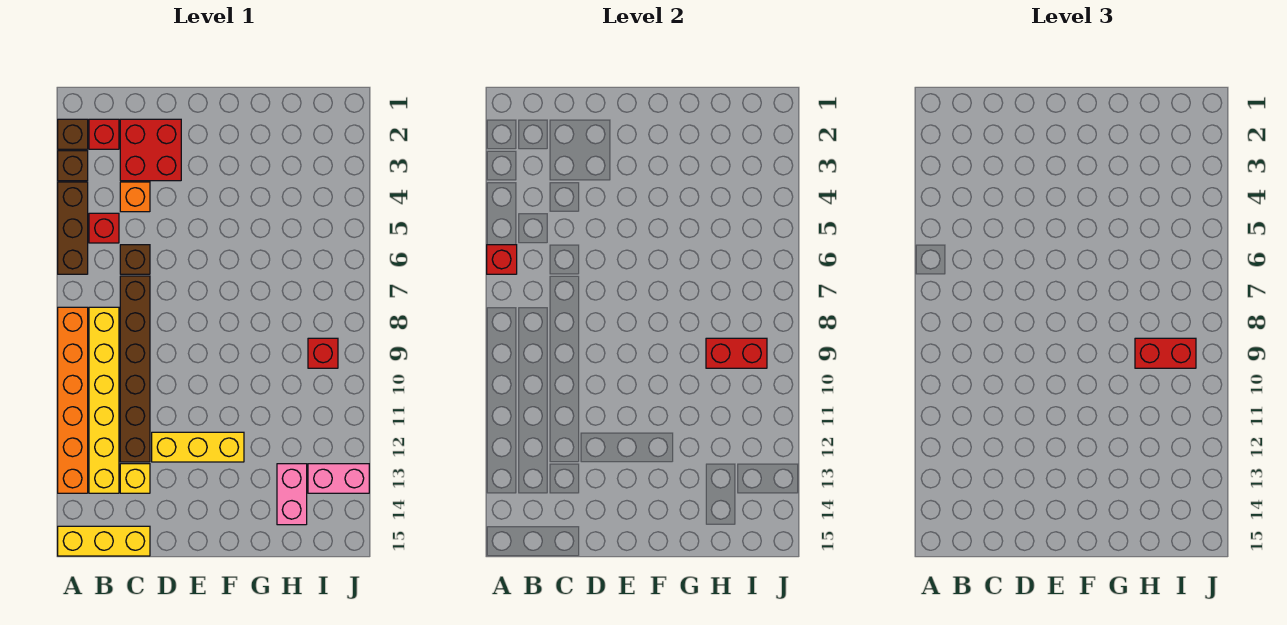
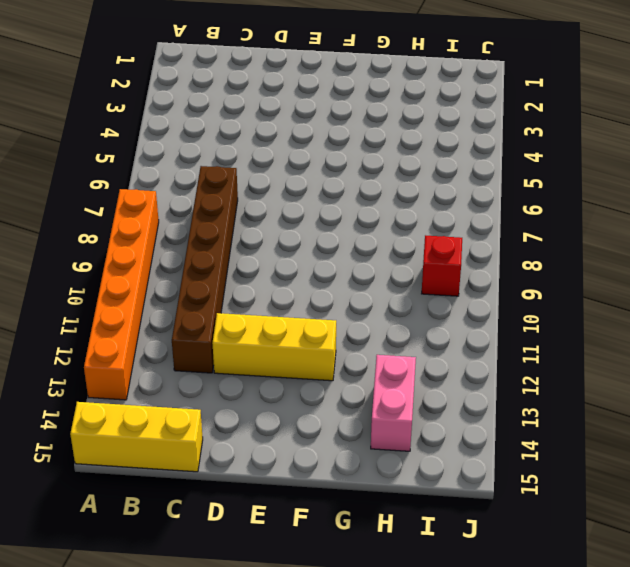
none -> brown 1x1 brick [58,119,88,149]
none -> brown 1x1 brick [58,151,88,181]
none -> brown 1x3 brick [58,182,88,274]

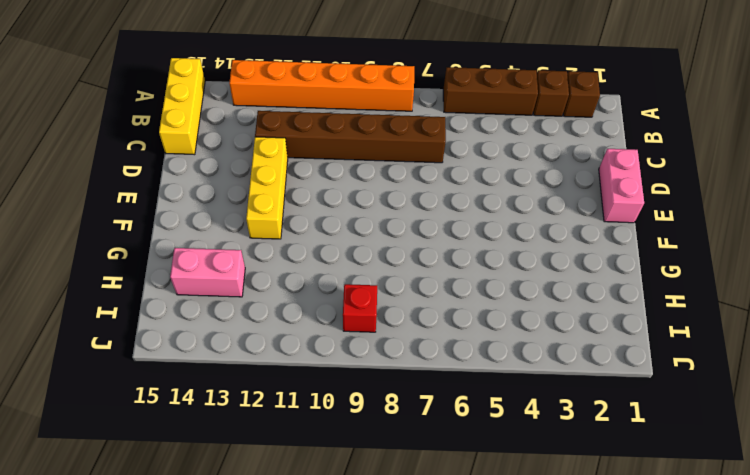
pink 1x2 brick [599,149,644,223] -> pink 1x2 brick moved to [308,464,369,493]
none -> red 1x1 brick [89,119,119,149]
none -> red 1x1 brick [89,213,119,243]
none -> yellow 1x6 brick [89,307,119,493]

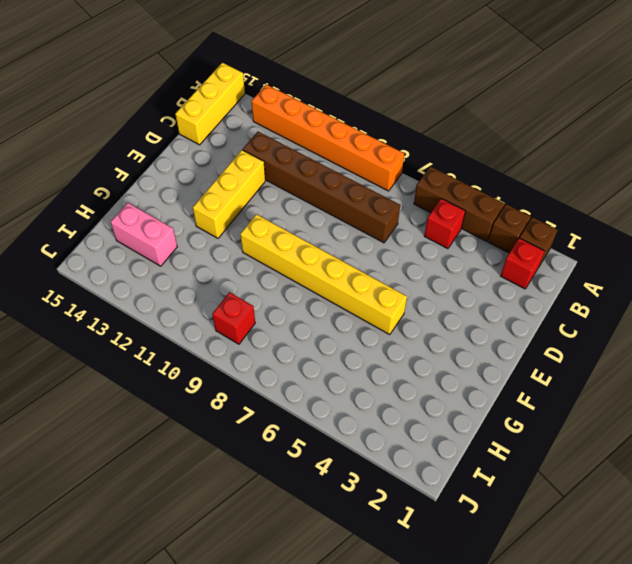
yellow 1x6 brick [240,214,407,335] -> yellow 1x6 brick moved to [89,307,119,493]
none -> red 2x2 brick [120,119,181,181]
none -> orange 1x1 brick [120,182,150,212]
none -> brown 1x1 brick [120,245,150,274]

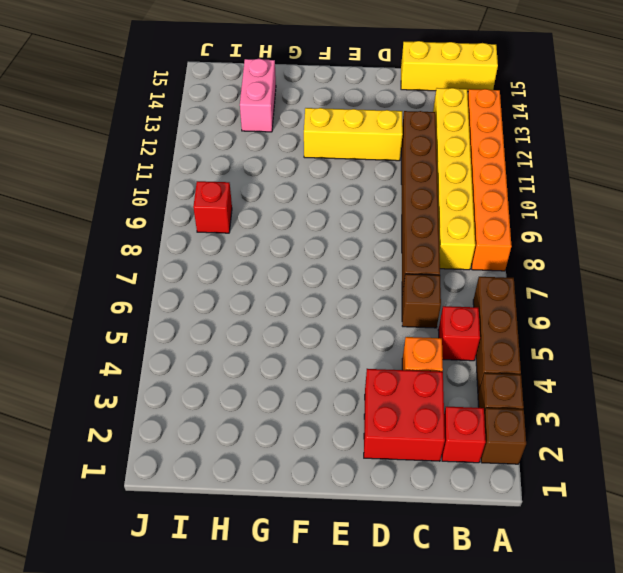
none -> yellow 1x1 brick [120,464,150,493]
none -> pink 1x2 brick [308,464,369,493]
none -> red 1x1 brick [487,245,517,274]

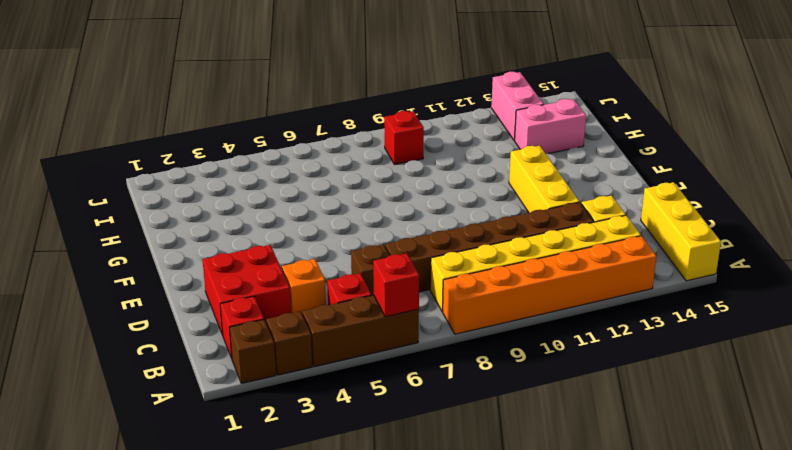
none -> red 1x2 brick [706,338,767,368]
none -> red 1x2 brick [1135,338,1196,368]

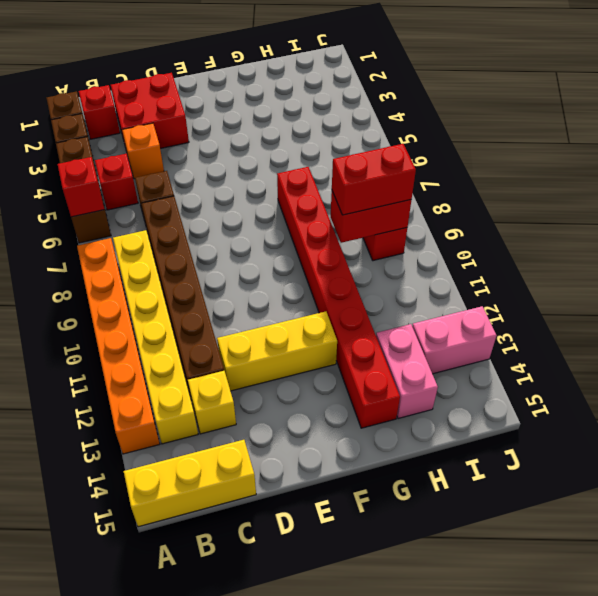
red 1x8 brick [277,167,400,428] -> none

